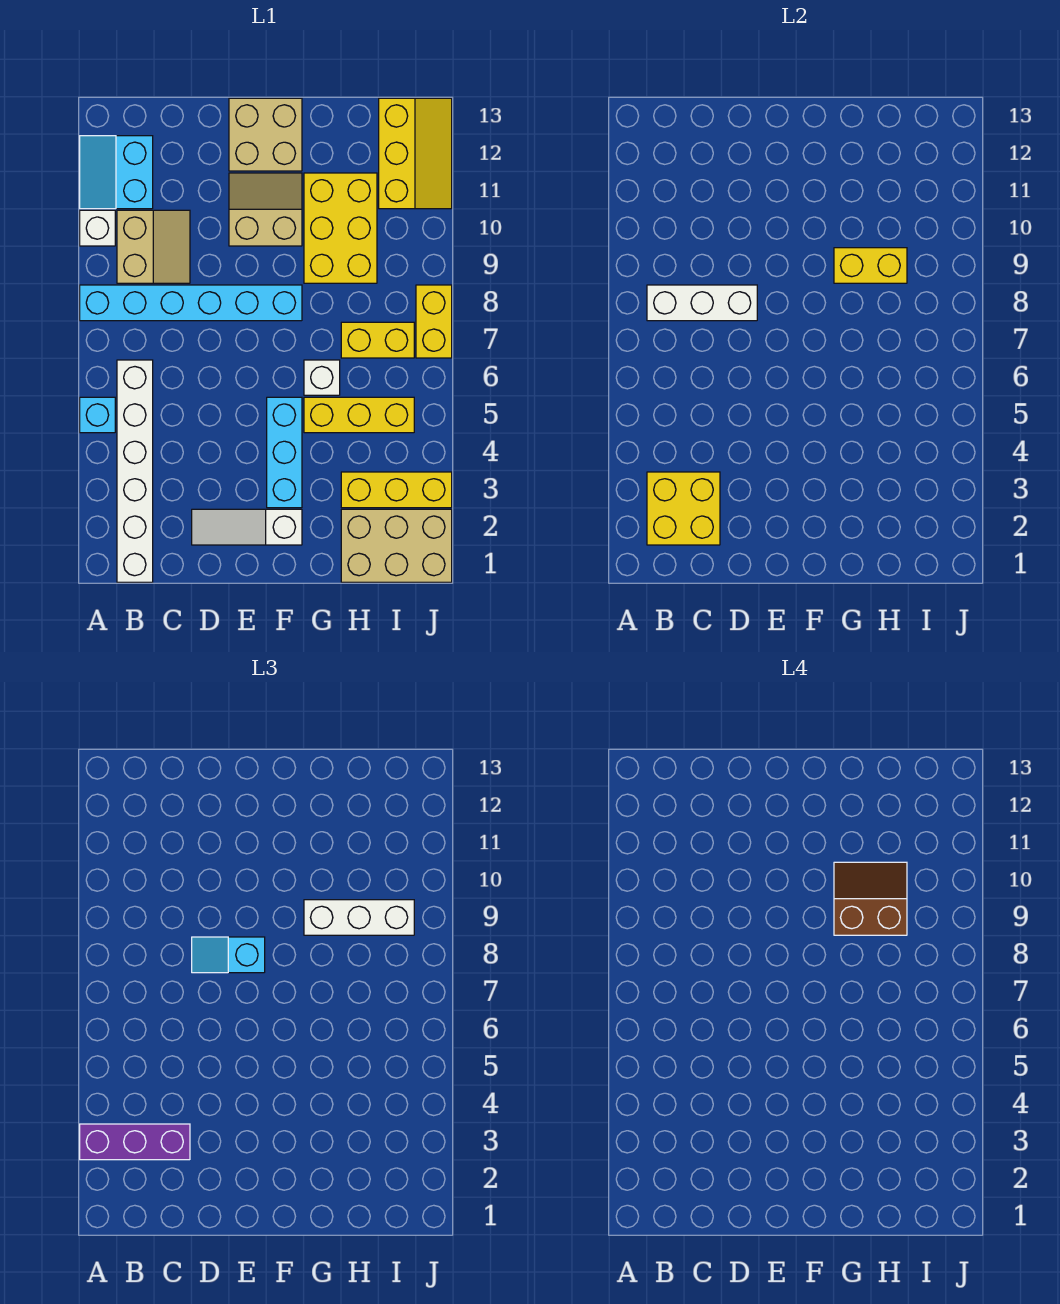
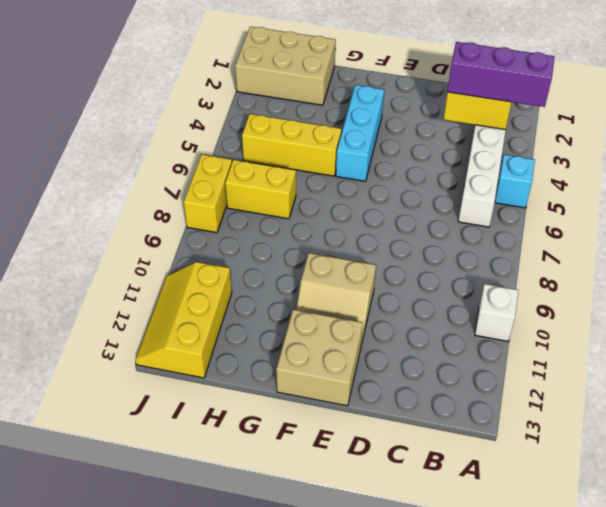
none -> cyan 1x6 brick [80,285,302,321]
none -> cyan 2x2 slope [80,136,153,209]
none -> tan 2x2 slope [117,210,190,283]

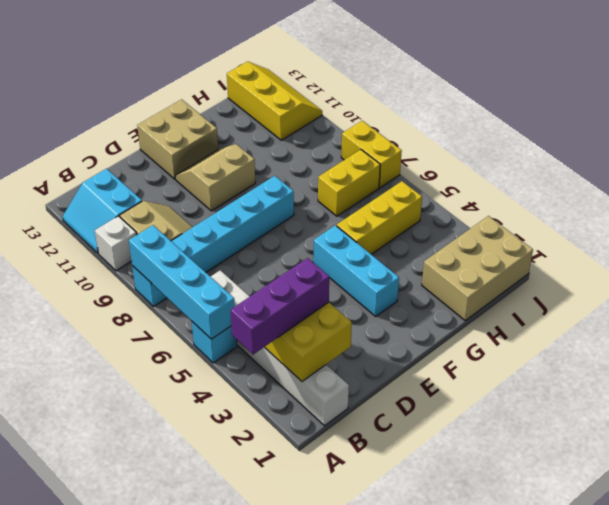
cyan 1x4 brick [129,225,235,339] -> none
none -> white 1x3 slope [192,509,302,545]
none -> white 1x1 brick [304,360,340,395]
none -> yellow 2x3 brick [304,173,377,283]

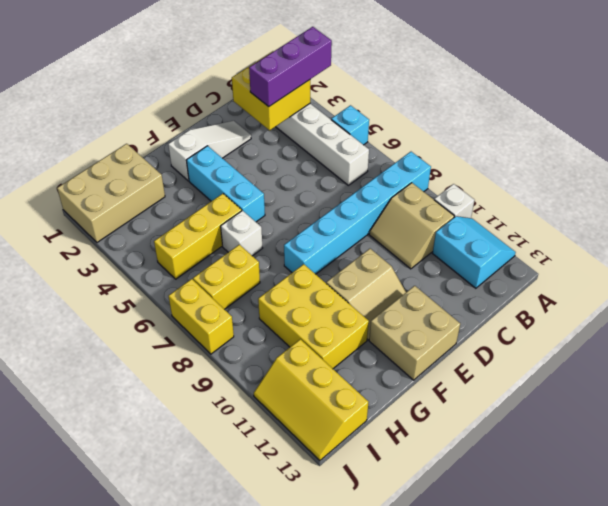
none -> yellow 1x3 brick [341,472,452,508]
none -> white 1x3 brick [647,285,757,321]
none -> yellow 1x2 brick [834,248,907,283]

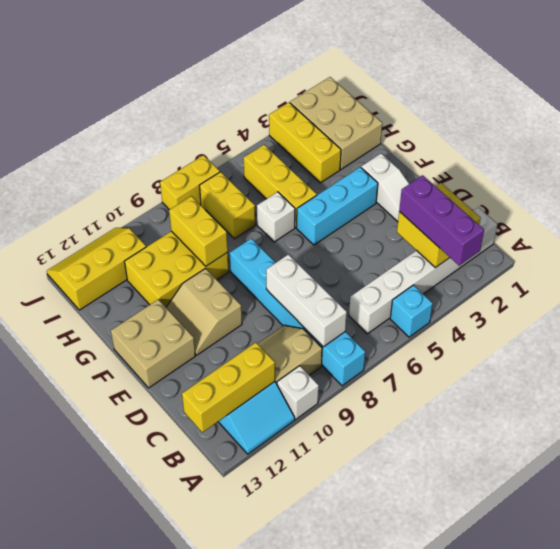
yellow 1x3 brick [182,343,275,432] -> none
none -> cyan 1x2 slope [192,937,265,973]
none -> white 1x3 brick [304,900,414,935]
none -> brown 2x2 slope [834,862,907,935]

